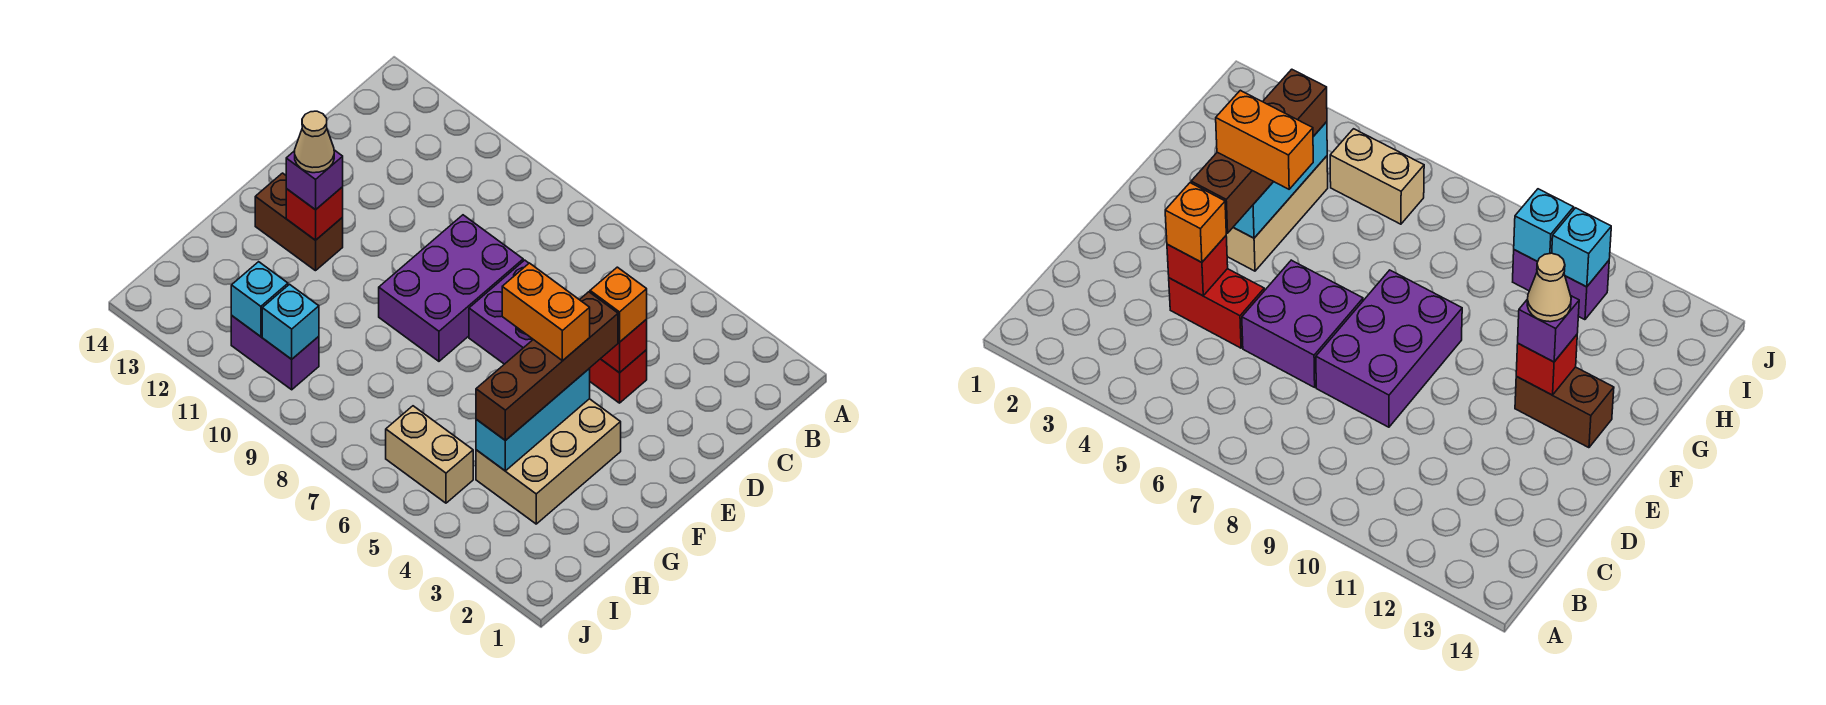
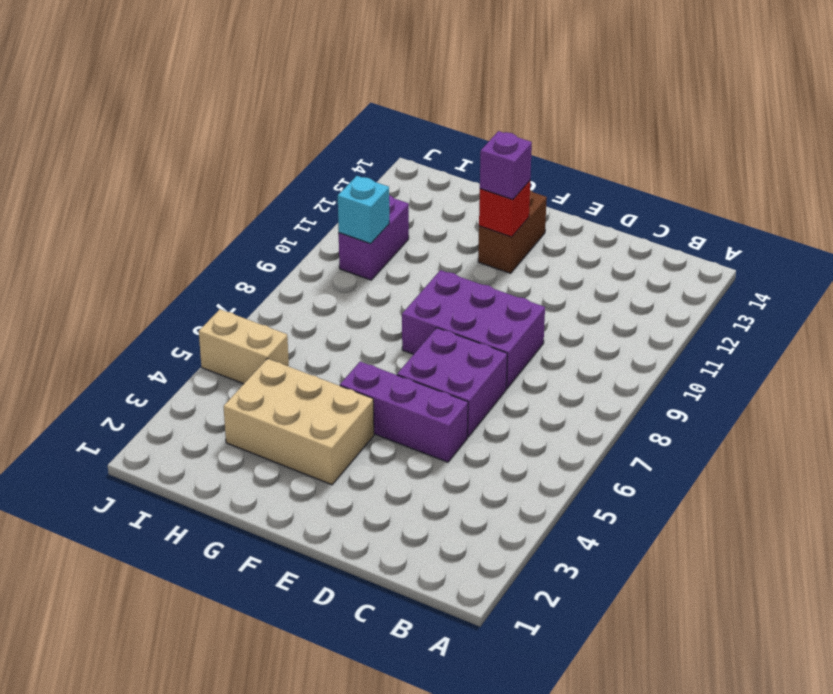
purple 1x3 brick [340,362,468,462] -> red 1x2 brick [589,350,647,403]
tan 1x2 brick [199,309,289,384] -> tan 1x2 brick turned to [386,406,473,503]
none -> red 1x1 brick [601,319,647,373]
none -> cyan 1x3 brick [476,369,590,471]
none -> cyan 1x1 brick [231,262,288,337]

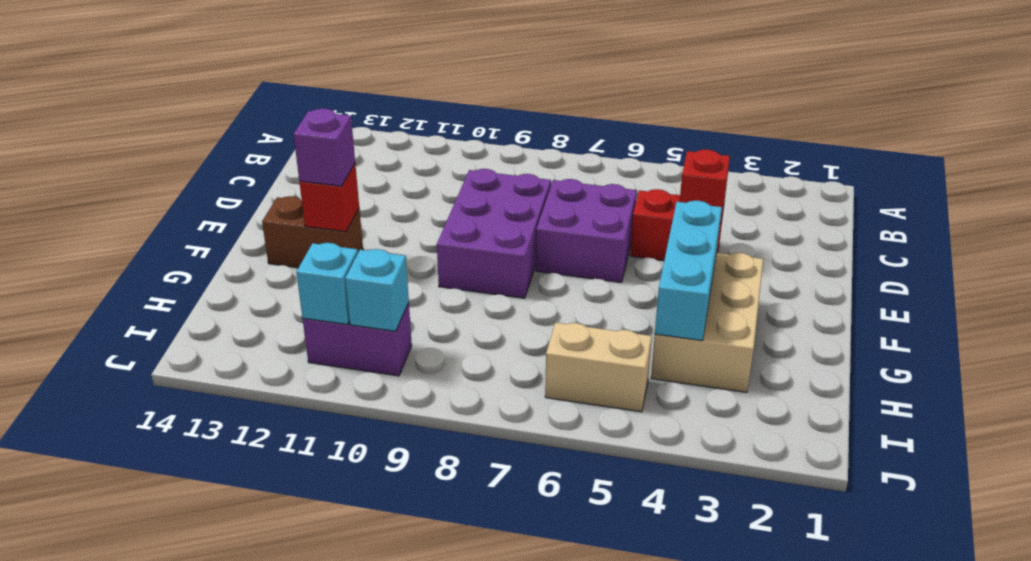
none -> orange 1x1 brick [590,267,647,342]
none -> brown 1x4 brick [476,292,618,441]
none -> orange 1x2 brick [502,263,590,361]

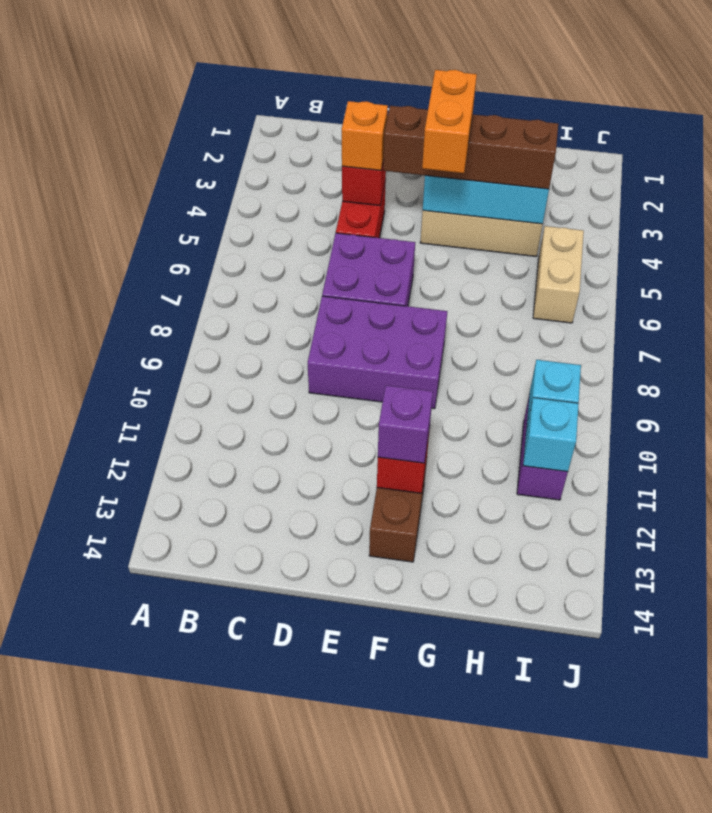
none -> tan 1x1 cone [295,111,334,173]

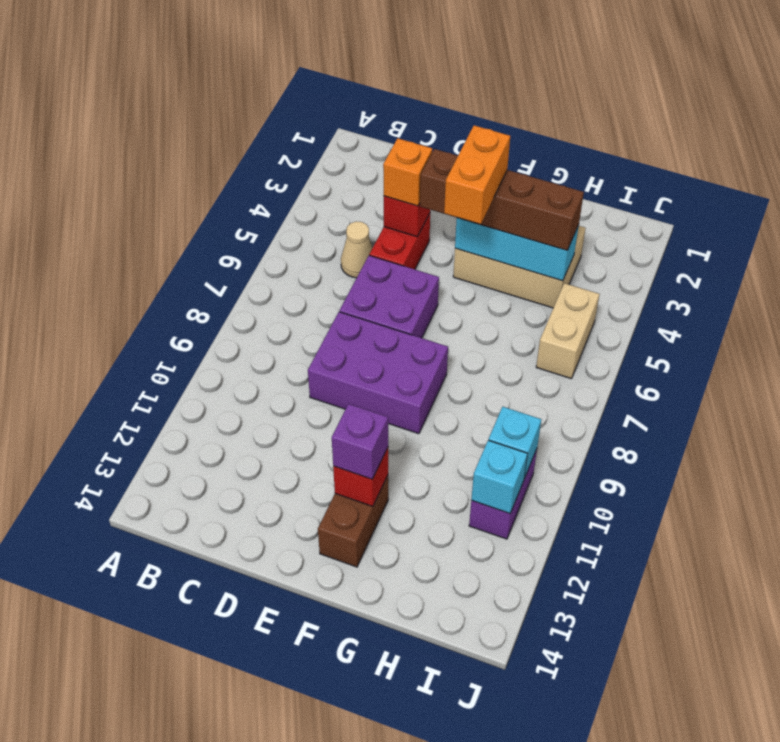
tan 1x1 cone [341,221,373,278] -> tan 1x1 cone moved to [295,111,334,173]

